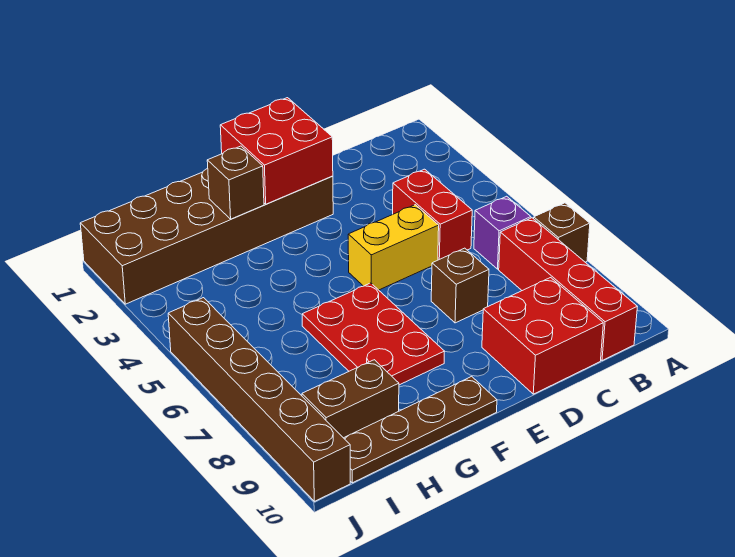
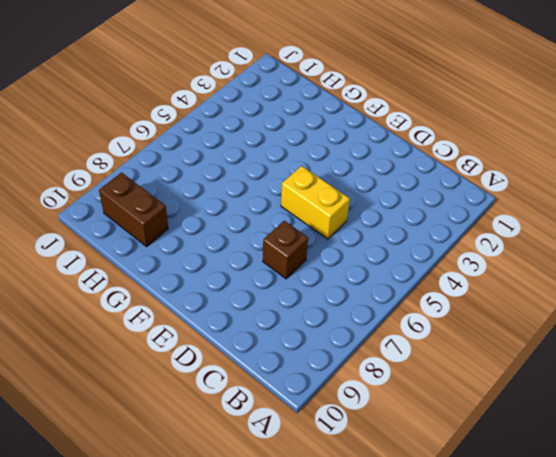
none -> brown 1x1 brick [534,203,590,262]
none -> purple 1x1 brick [474,196,531,269]
none -> red 1x4 brick [499,218,637,361]

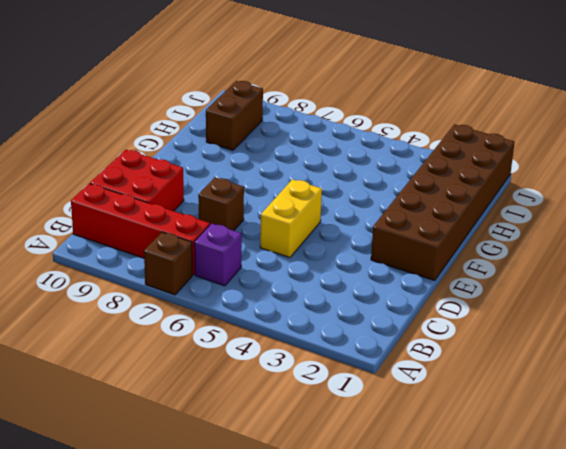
none -> red 1x2 brick [393,169,472,260]
none -> red 2x3 plate [302,283,444,385]
none -> brown 1x4 plate [344,376,497,483]

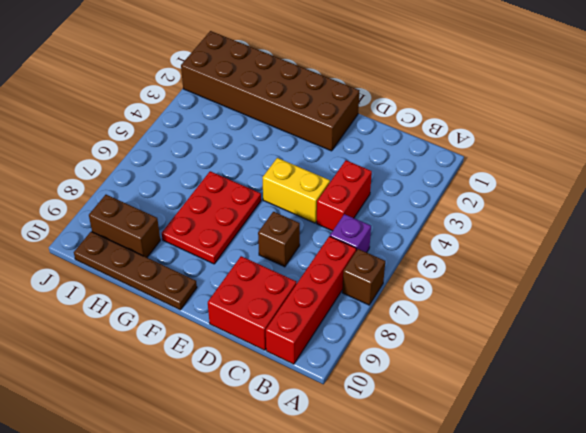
none -> brown 1x6 brick [168,298,350,501]
none -> red 2x2 brick [220,98,333,204]
none -> brown 1x1 brick [207,146,264,219]

